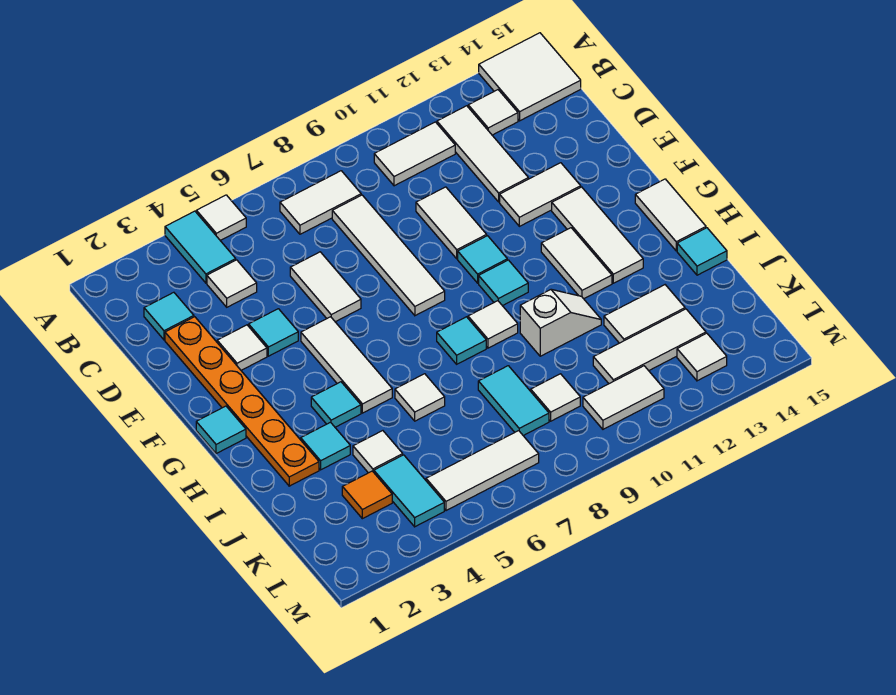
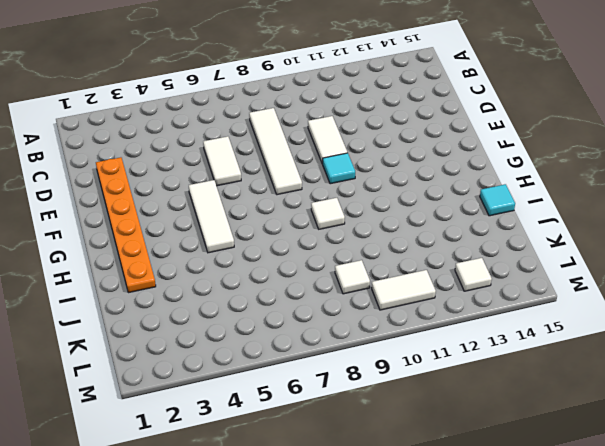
none -> cyan 1x2 tile [165,211,236,283]
none -> white 1x1 tile [196,195,246,241]
none -> white 2x2 tile [479,33,581,121]
none -> white 1x2 tile [280,171,361,234]

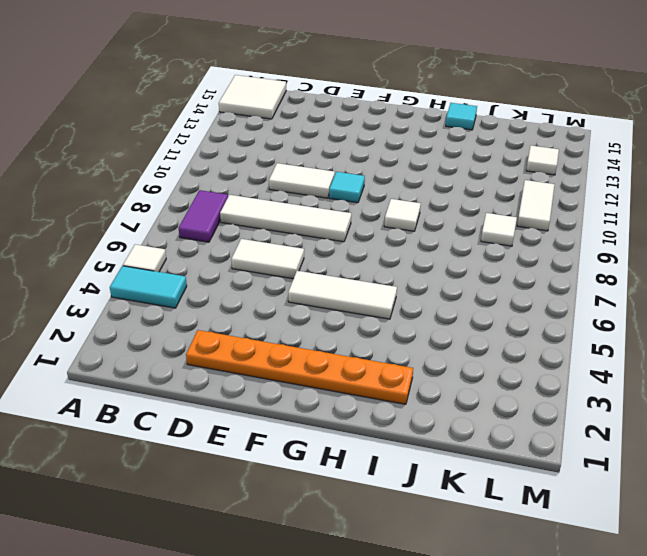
purple 1x2 tile [179,190,228,242] -> white 1x2 tile [280,171,361,234]
none -> white 1x2 tile [374,122,455,186]
none -> white 1x3 tile [437,106,528,202]
none -> white 1x1 tile [468,90,518,135]
none -> cyan 1x1 tile [144,292,194,340]

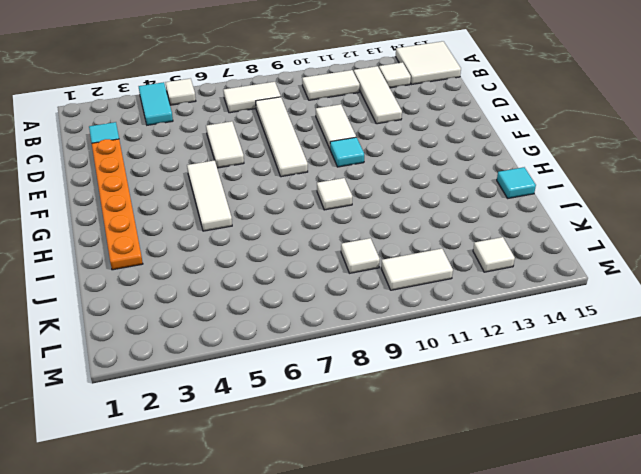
none -> white 1x1 tile [207,260,257,307]
none -> white 1x1 tile [217,325,267,370]
none -> cyan 1x1 tile [249,309,298,356]
none -> white 1x2 tile [500,163,581,226]

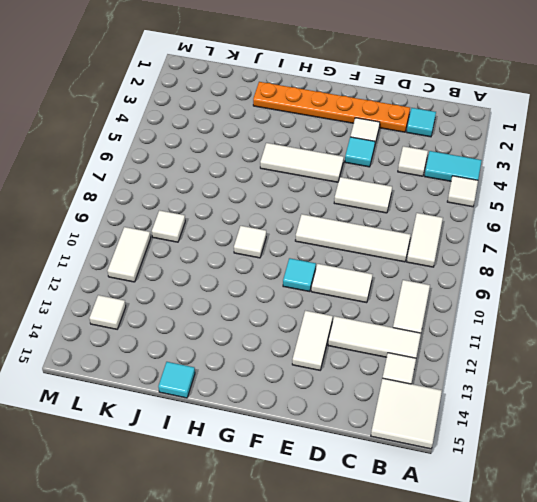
none -> white 1x3 tile [552,187,643,283]
none -> cyan 1x1 tile [196,406,246,454]
none -> cyan 1x1 tile [479,260,528,306]
none -> white 1x2 tile [541,228,612,299]

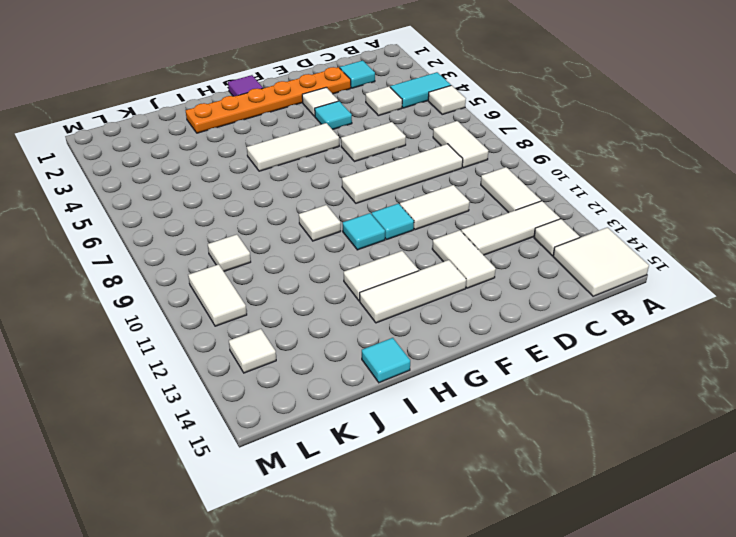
purple 1x1 tile [228,75,263,96] -> cyan 1x1 tile [196,406,246,454]
none -> white 1x2 tile [635,179,706,251]
none -> cyan 1x1 tile [311,382,361,427]
none -> cyan 1x1 tile [437,317,486,364]
none -> cyan 1x1 tile [301,422,350,470]

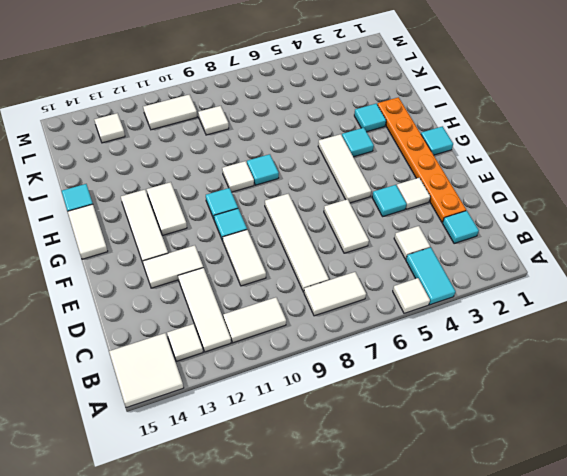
none -> white 1x1 tile [395,374,445,421]
none -> white 1x2 slope [520,289,601,356]
none -> white 1x1 tile [353,431,403,473]
none -> cyan 1x2 tile [478,366,549,436]

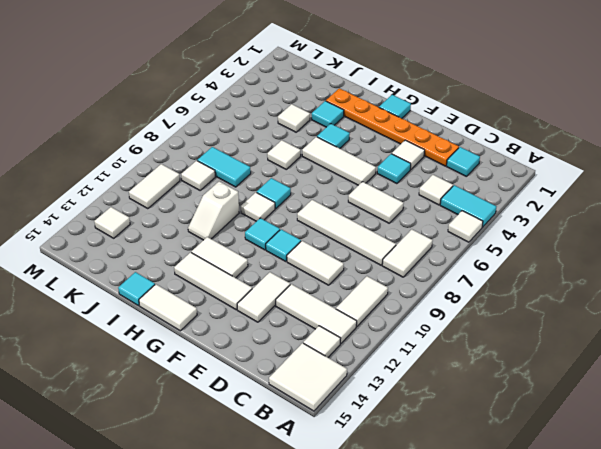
none -> white 1x2 tile [604,285,685,343]
none -> orange 1x1 tile [342,471,392,519]
none -> cyan 1x2 tile [374,455,444,527]
none -> white 1x3 tile [593,309,706,384]

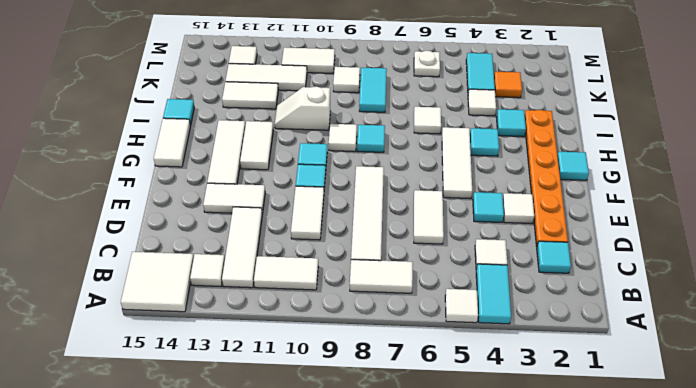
white 1x1 plate [414,51,440,77] -> white 1x3 tile [426,431,539,511]

